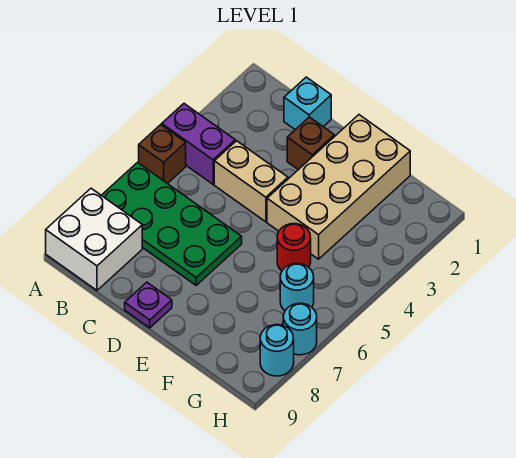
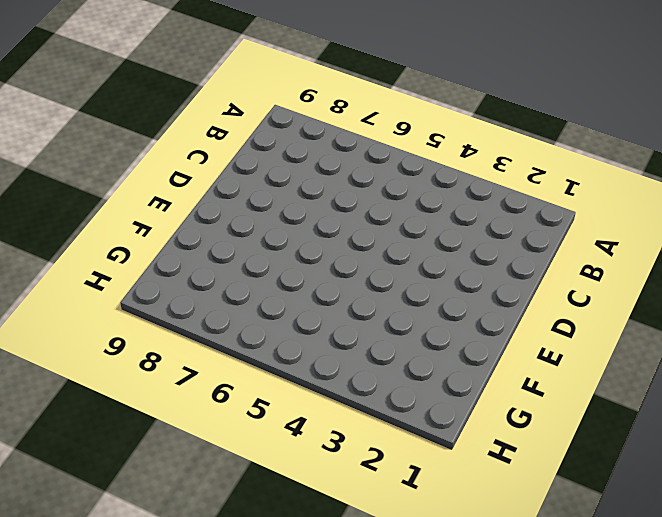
none -> purple 1x2 brick [162,104,235,184]
none -> brown 1x1 brick [139,125,186,184]
none -> green 2x4 plate [101,163,242,285]

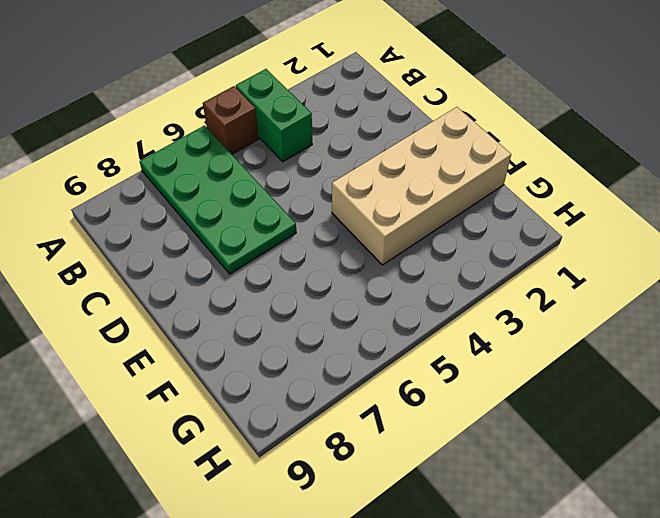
green 1x2 brick [236,69,312,162] -> purple 1x2 brick [162,104,235,184]
none -> white 2x2 brick [46,188,142,290]
none -> cyan 1x1 brick [284,77,331,130]
none -> tan 1x2 brick [214,141,288,222]

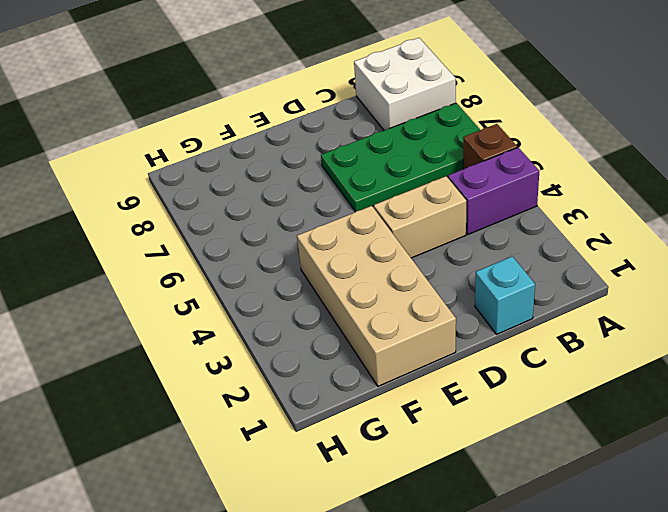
none -> brown 1x1 brick [287,117,334,170]
none -> purple 1x1 plate [125,282,172,328]
none -> red 1x1 round brick [277,224,311,271]

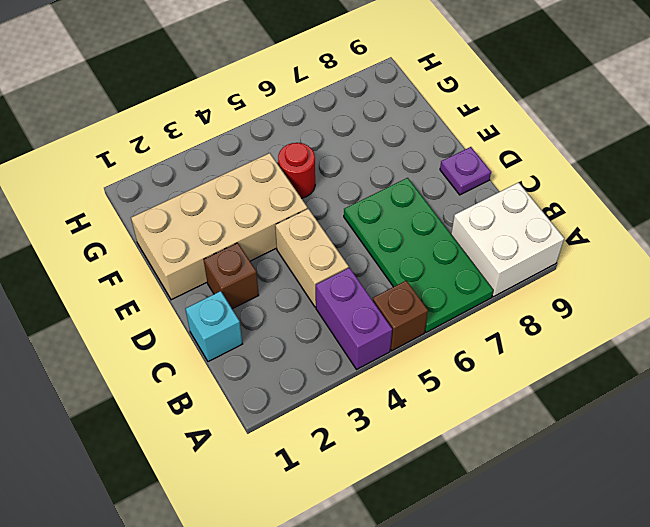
none -> cyan 1x1 round brick [280,263,314,311]
none -> cyan 1x1 round brick [283,303,317,355]
none -> cyan 1x1 round brick [260,325,294,376]

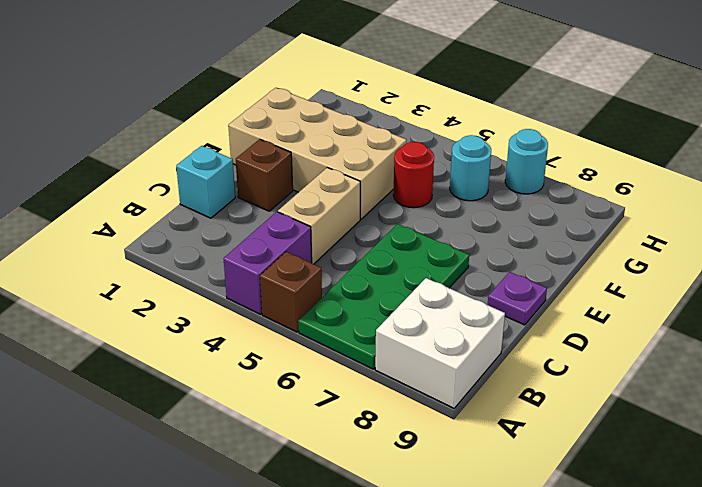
none -> cyan 1x1 round brick [260,325,294,376]

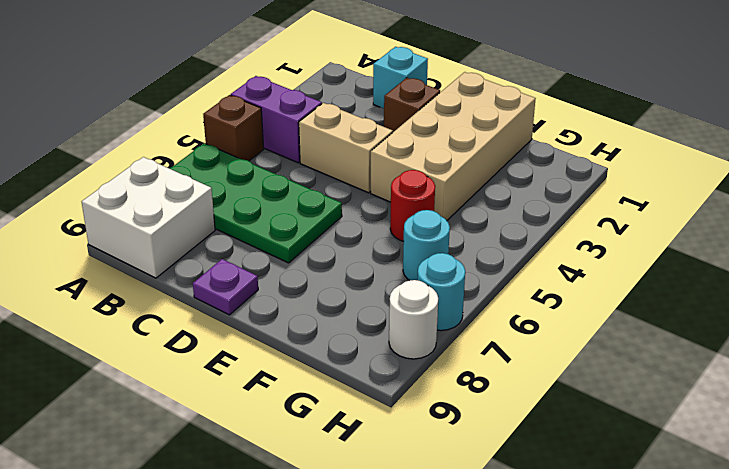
white 1x1 round brick [389,280,438,359] -> cyan 1x1 round brick [260,325,294,376]

